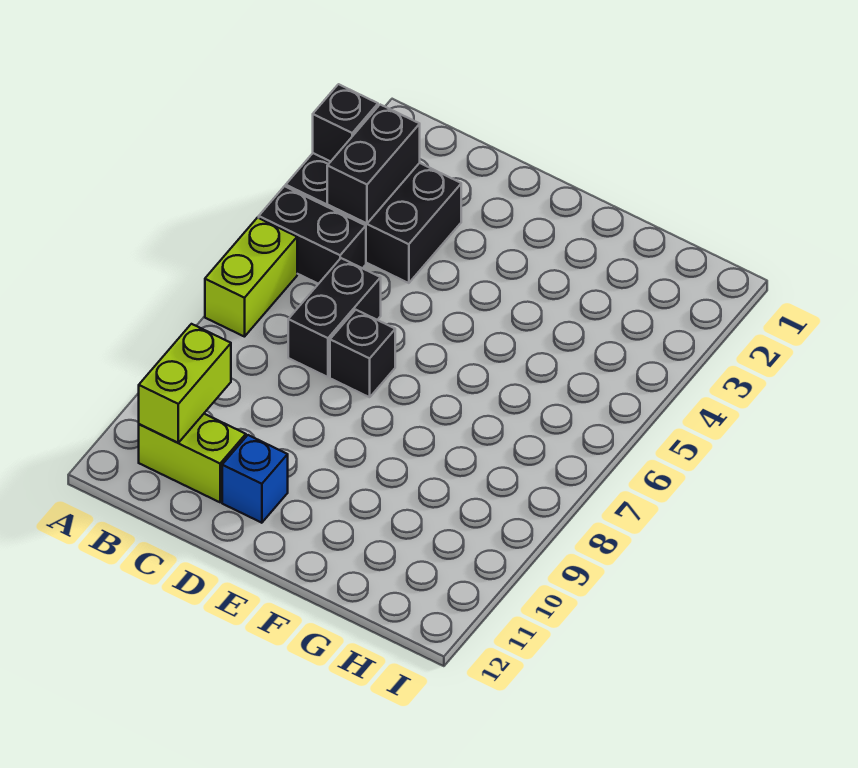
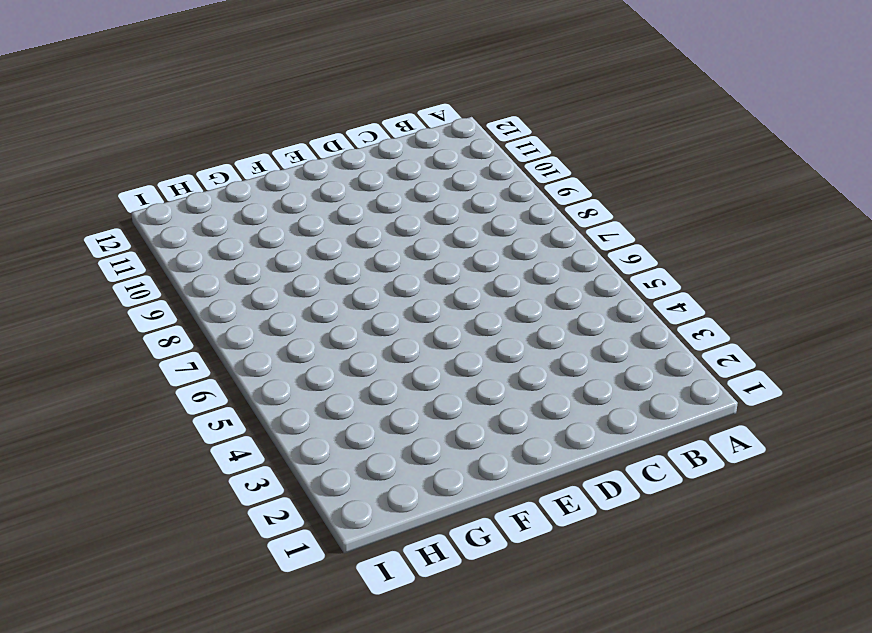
none -> black 2x3 brick [286,153,461,283]
none -> black 1x2 brick [259,186,366,284]

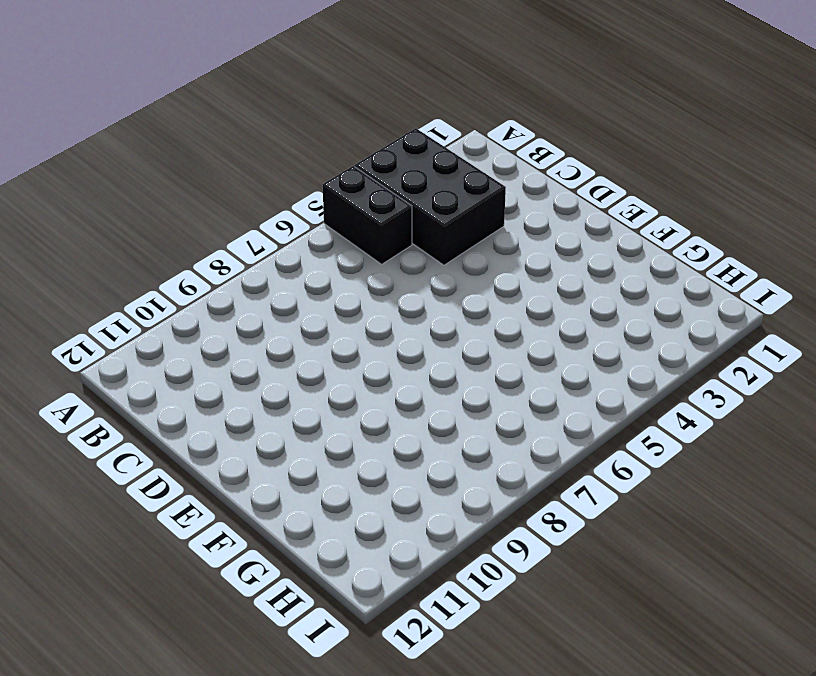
none -> lime 1x2 brick [205,218,297,337]
none -> lime 1x2 brick [139,414,246,502]

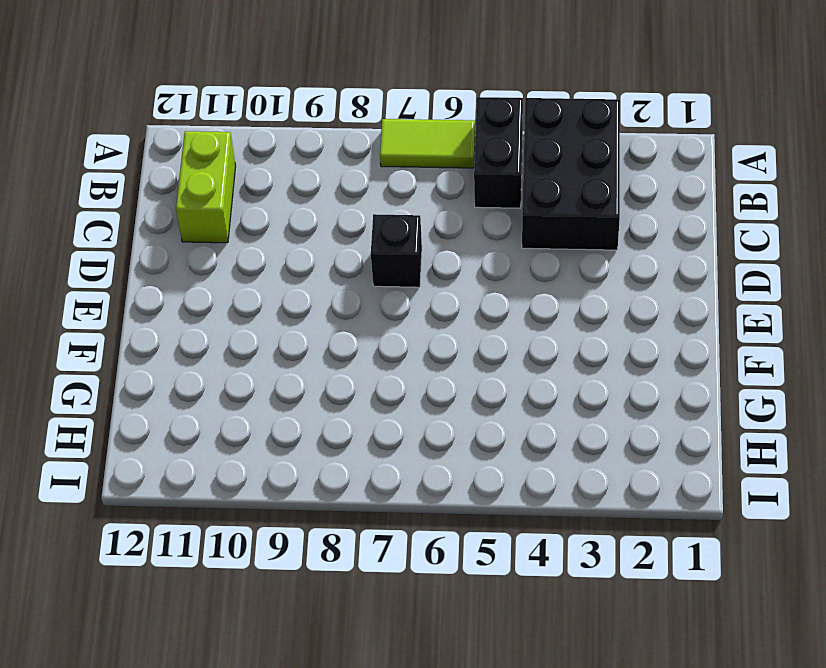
lime 1x2 tile [380,119,475,168] -> lime 1x2 brick [205,218,297,337]
none -> black 1x2 brick [288,258,381,377]
none -> blue 1x1 brick [222,435,288,523]

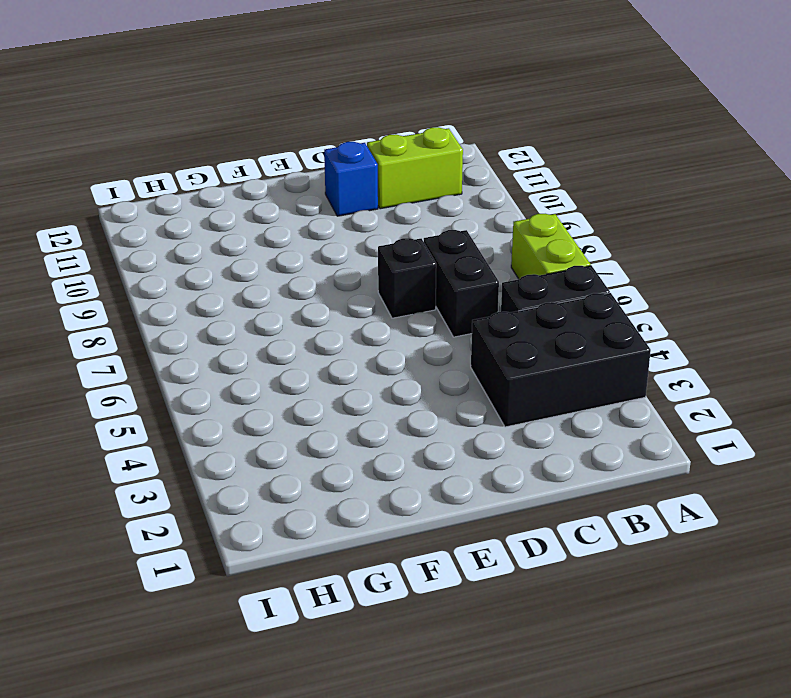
none -> black 1x1 brick [313,84,378,162]
none -> black 1x2 brick [327,105,420,224]

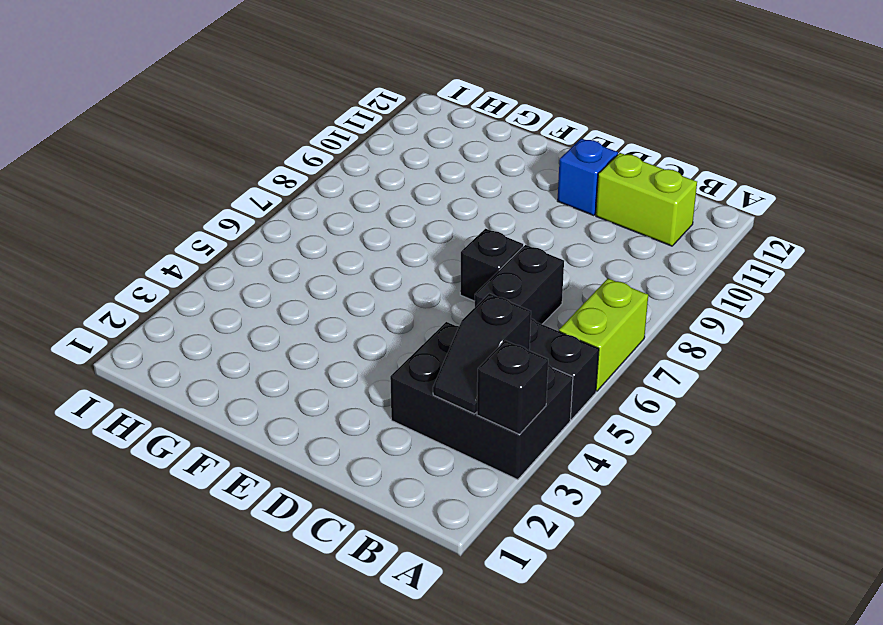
black 1x2 slope [433,293,531,414] -> black 1x2 brick [327,105,420,224]
none -> lime 1x2 brick [139,324,231,443]

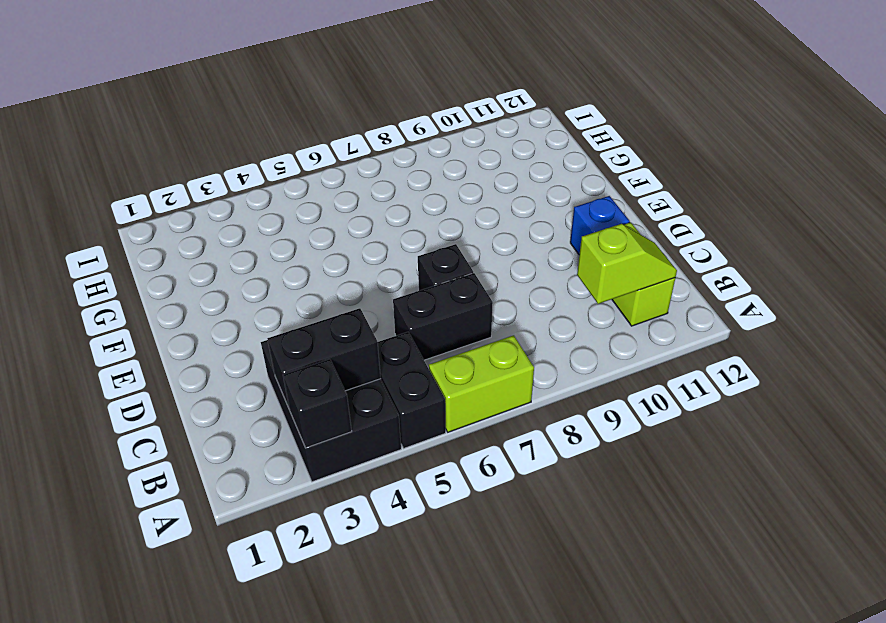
lime 1x2 slope [577,224,677,304] -> lime 1x2 brick [139,324,231,443]

